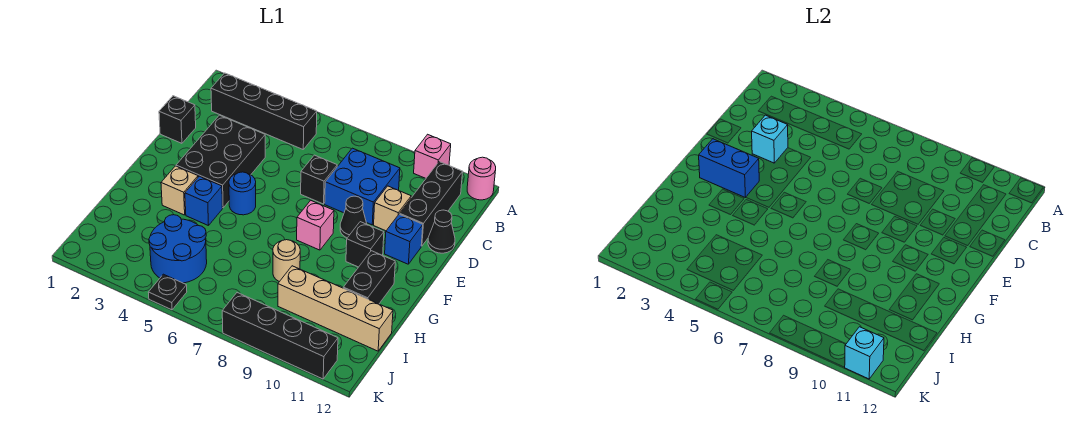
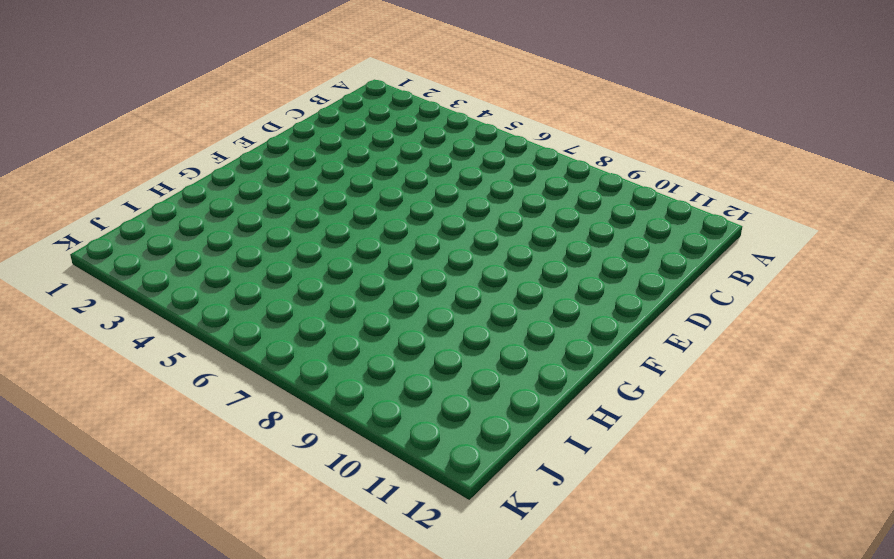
none -> pink 1x1 brick [414,134,451,178]
none -> pink 1x1 round brick [467,157,496,200]
none -> black 1x4 brick [211,73,317,149]

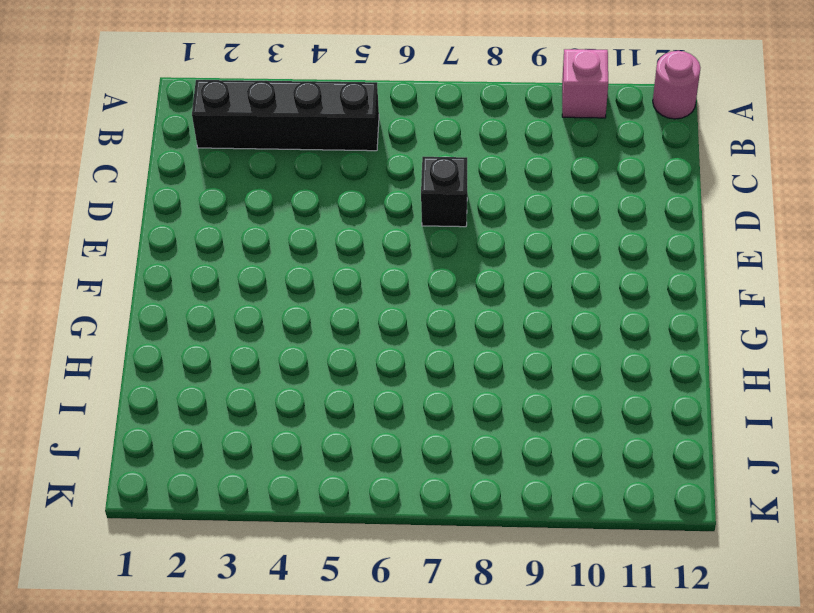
none -> black 1x3 brick [400,162,463,246]
none -> blue 2x2 brick [325,148,400,225]
none -> black 1x1 brick [159,96,196,143]

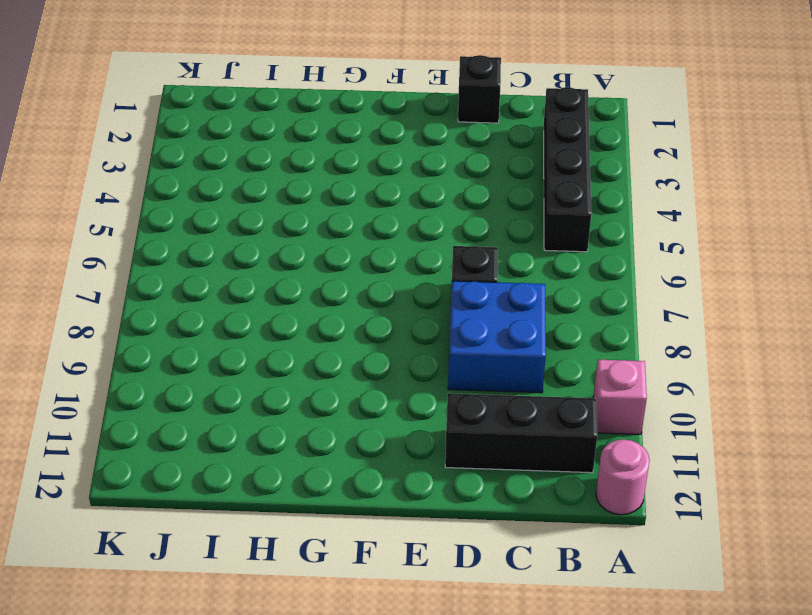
none -> black 2x3 brick [176,115,265,208]
none -> tan 1x1 brick [374,186,411,231]
none -> black 1x1 cone [428,210,455,253]

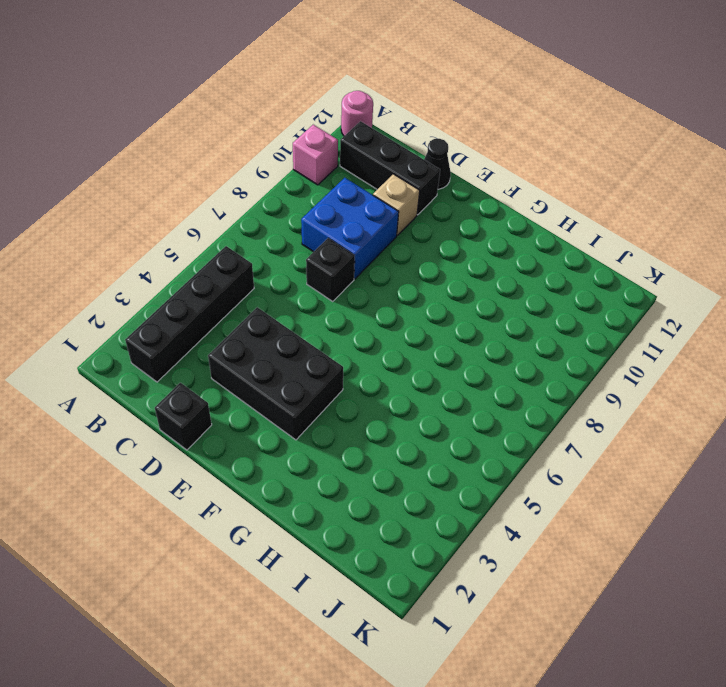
none -> black 1x1 cone [340,196,367,238]
none -> blue 1x1 brick [385,214,423,264]
none -> blue 1x1 round brick [229,172,256,215]

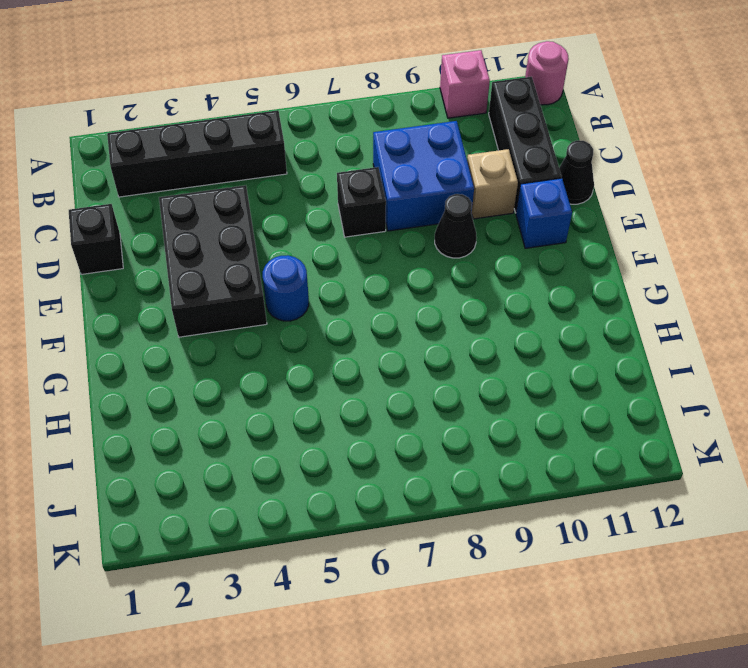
none -> pink 1x1 brick [297,200,334,250]
none -> black 1x1 brick [346,222,384,267]
none -> tan 1x1 brick [161,166,198,215]

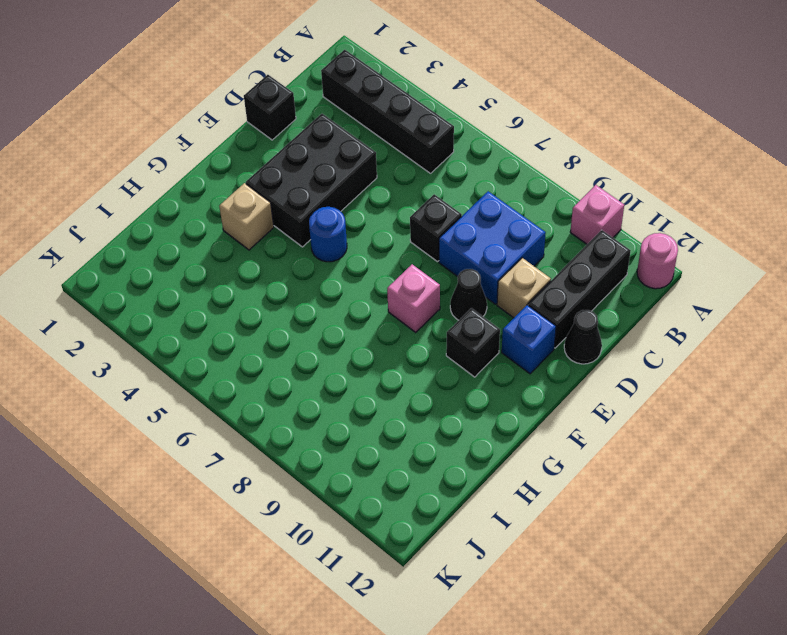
none -> blue 1x1 brick [185,176,223,226]
none -> black 1x2 brick [343,251,395,304]
none -> tan 1x1 round brick [273,240,300,282]

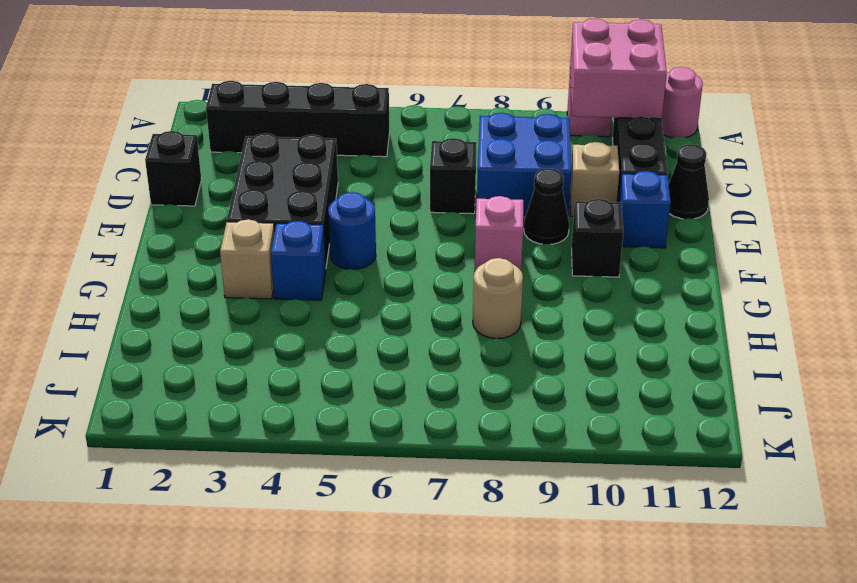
pink 2x2 brick [570,19,667,119] -> none
none -> black 1x2 brick [343,251,395,304]
none -> blue 2x2 round brick [149,215,207,283]
none -> tan 1x4 brick [278,266,393,351]

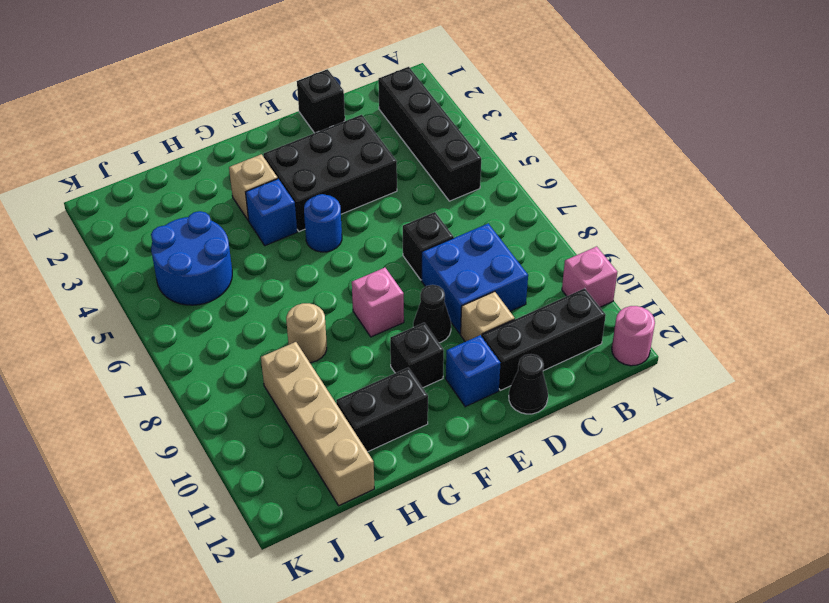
none -> black 1x1 plate [148,274,187,310]
none -> black 1x4 brick [222,293,338,379]
none -> cyan 1x1 brick [752,115,788,163]

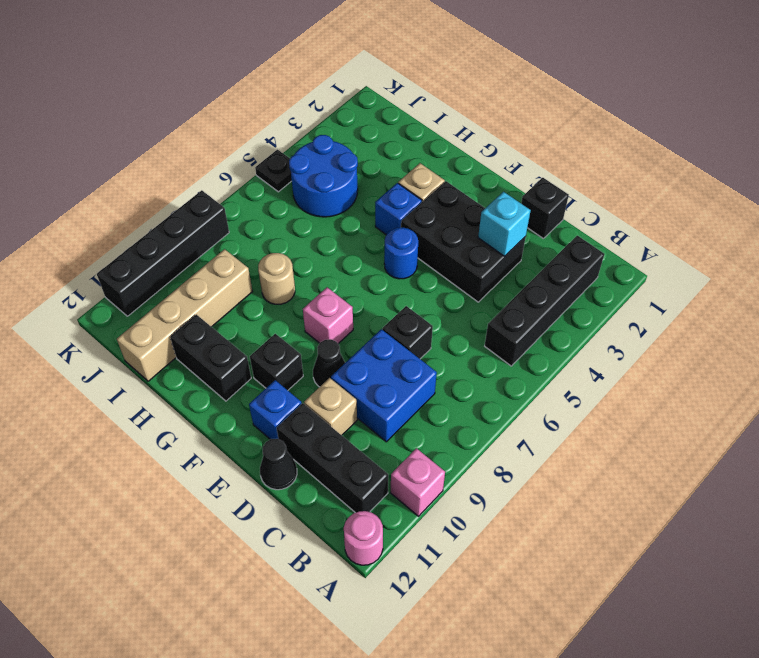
none -> blue 1x2 brick [699,139,759,198]
none -> cyan 1x1 brick [845,327,884,379]

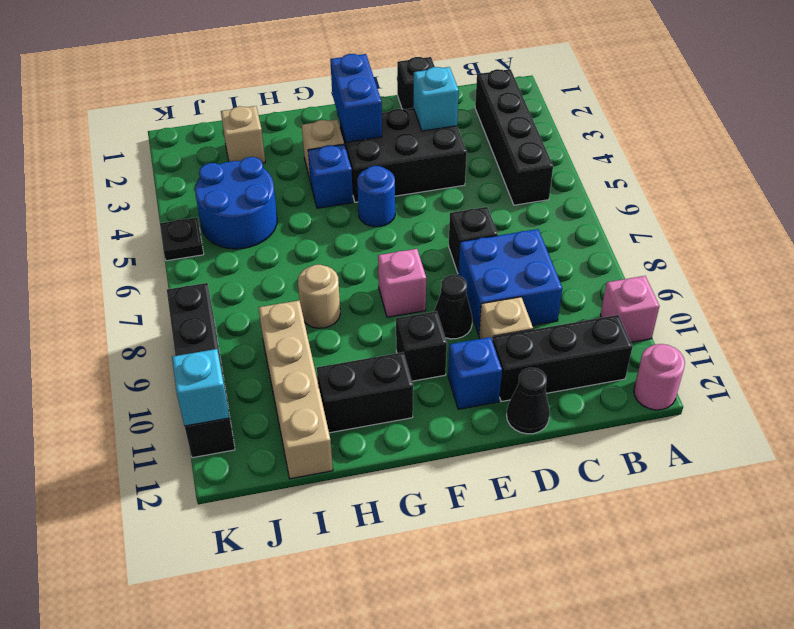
tan 1x1 brick [221,106,265,163] -> none

